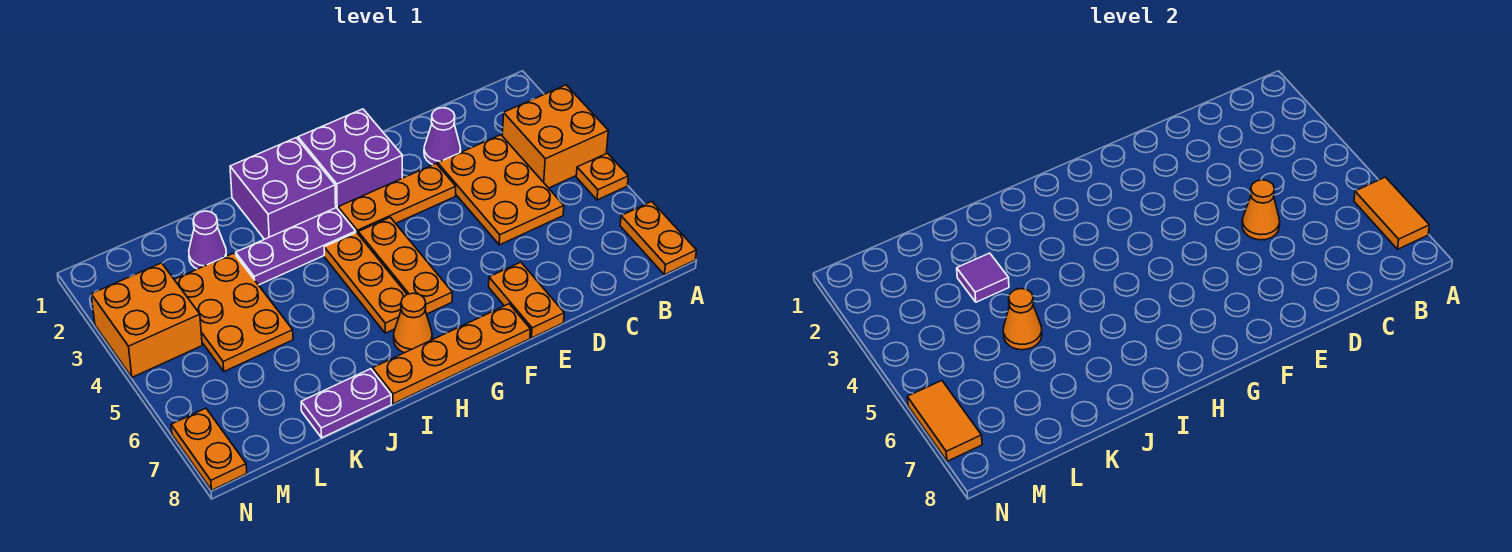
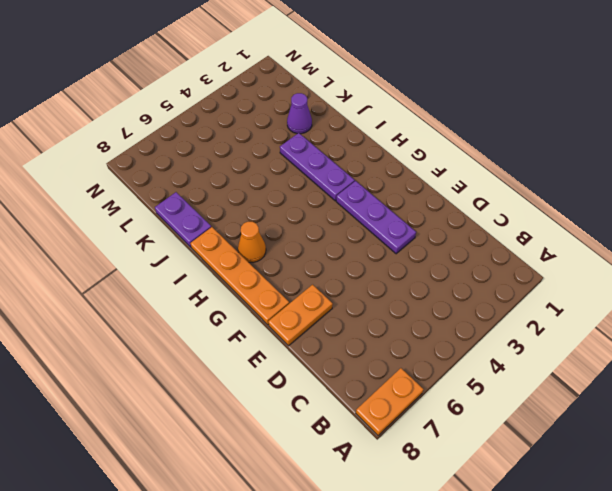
purple 1x3 plate [336,181,416,254] -> orange 1x3 plate [338,164,456,233]
none -> orange 2x2 brick [502,85,608,188]
none -> orange 1x1 plate [576,153,628,200]
none -> orange 2x3 plate [438,135,564,245]

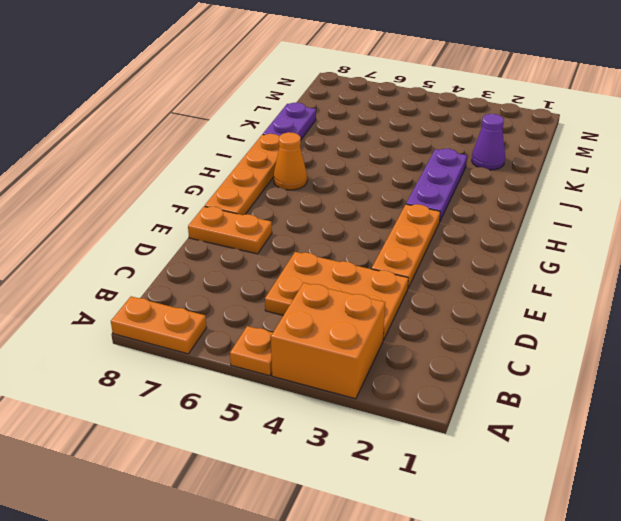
none -> purple 1x1 cone [424,108,461,165]
none -> purple 2x2 brick [298,109,402,209]
none -> orange 1x3 plate [358,217,452,314]

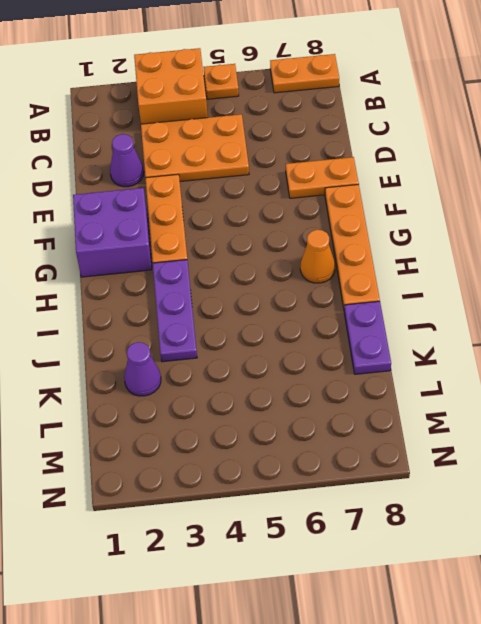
none -> orange 1x3 plate [358,217,452,314]
none -> purple 2x2 brick [230,138,336,239]
none -> orange 1x3 plate [324,233,407,333]

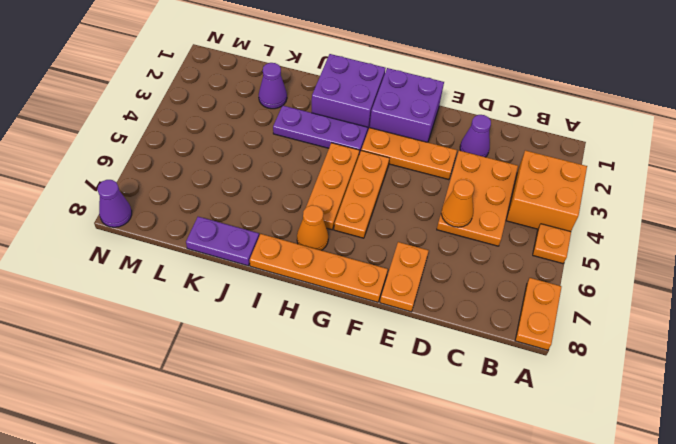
purple 1x1 cone [97,180,132,227] -> orange 1x2 plate [171,408,247,490]
none -> orange 2x3 plate [174,253,293,371]
none -> orange 2x2 brick [91,263,202,377]
none -> orange 1x2 tile [1354,177,1429,249]

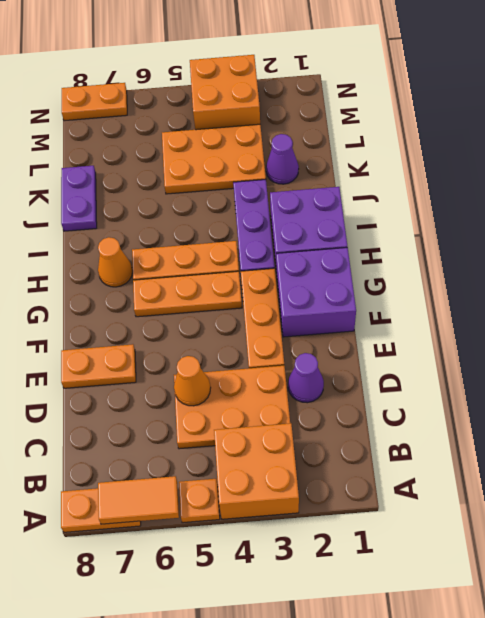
none -> orange 1x4 plate [373,304,530,404]
none -> purple 1x1 tile [957,253,1009,302]
none -> orange 1x1 cone [1003,289,1042,350]

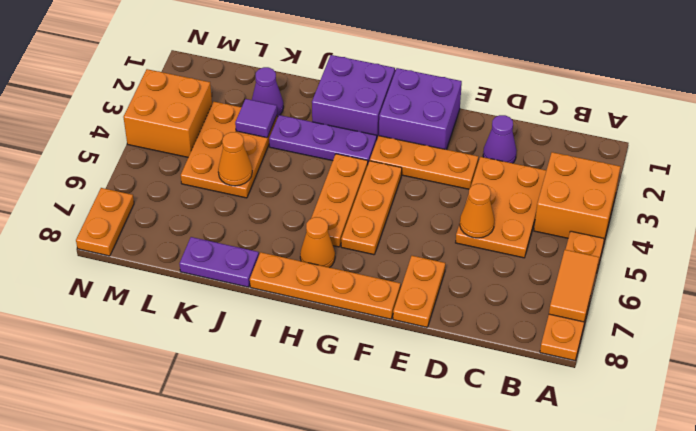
none -> orange 1x2 tile [907,381,982,461]

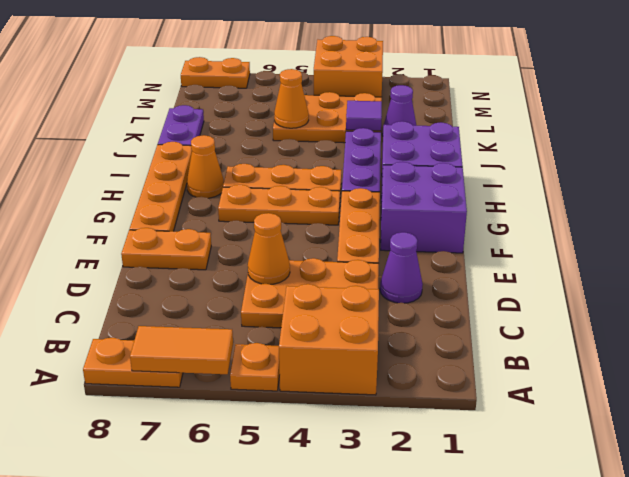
none -> orange 1x2 tile [907,381,982,461]

